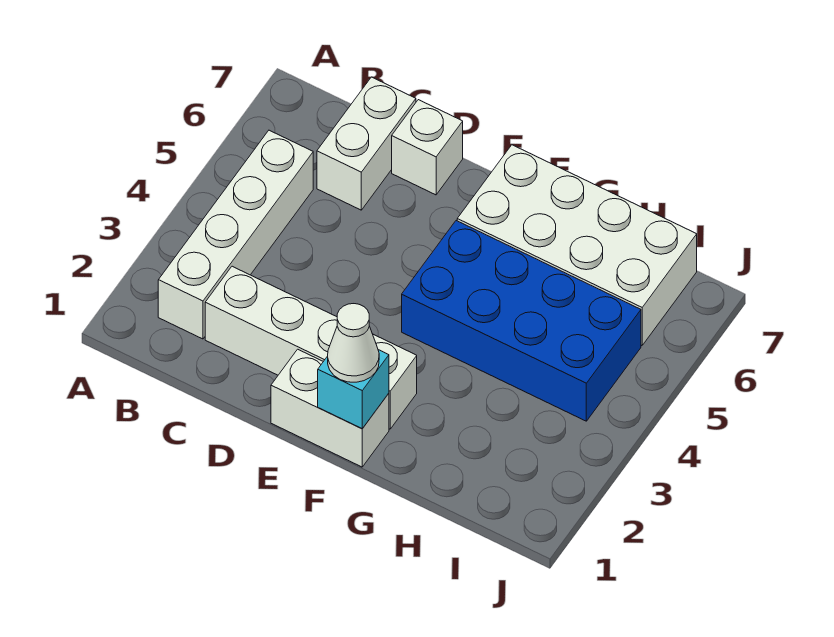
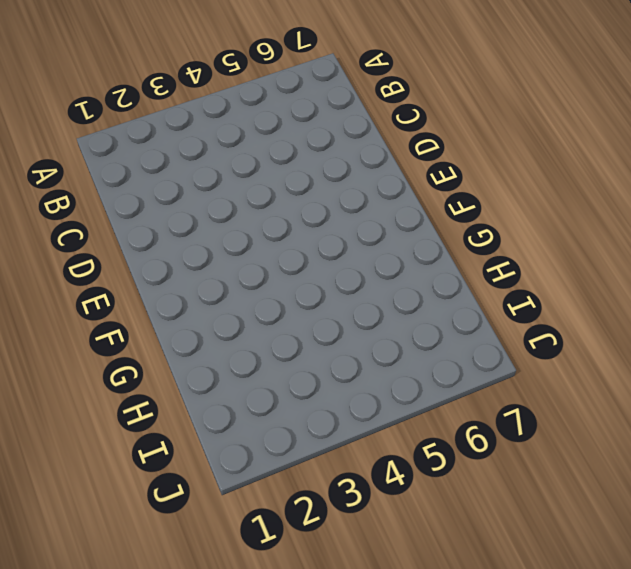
none -> white 1x4 brick [158,130,313,339]
none -> white 1x4 brick [205,266,417,429]

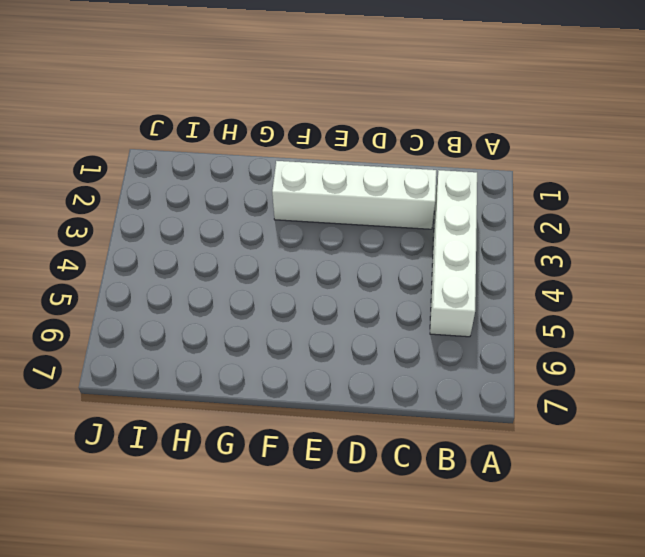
none -> white 1x2 brick [317,77,416,210]
none -> white 1x1 brick [392,100,463,195]

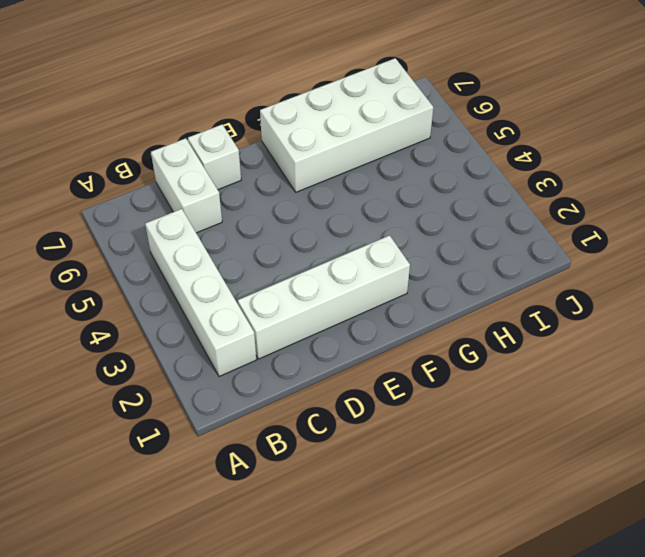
none -> white 1x2 brick [271,349,389,467]
none -> blue 2x4 brick [402,221,641,421]

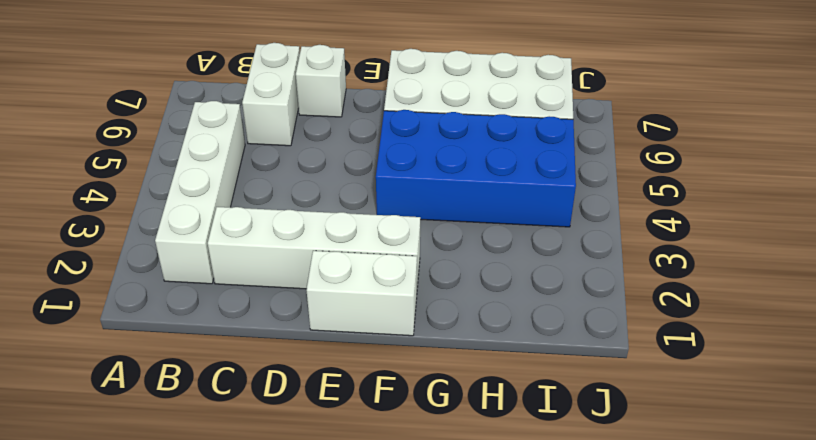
none -> cyan 1x1 brick [318,350,389,429]
none -> white 1x1 cone [328,304,379,382]

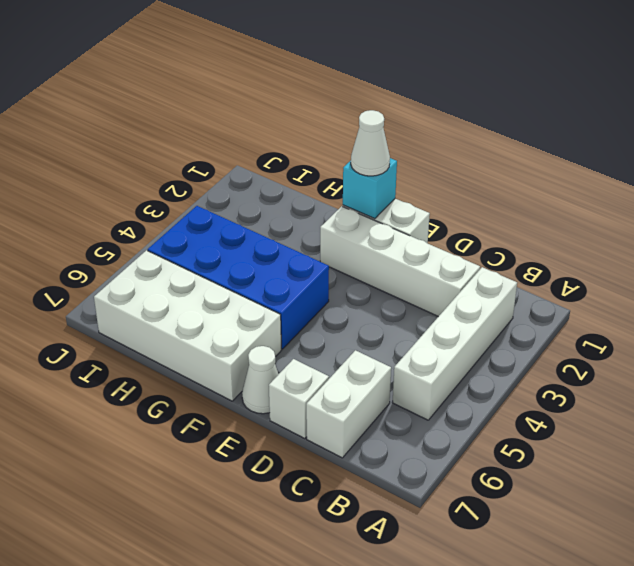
white 1x1 cone [242,346,279,414] -> none

